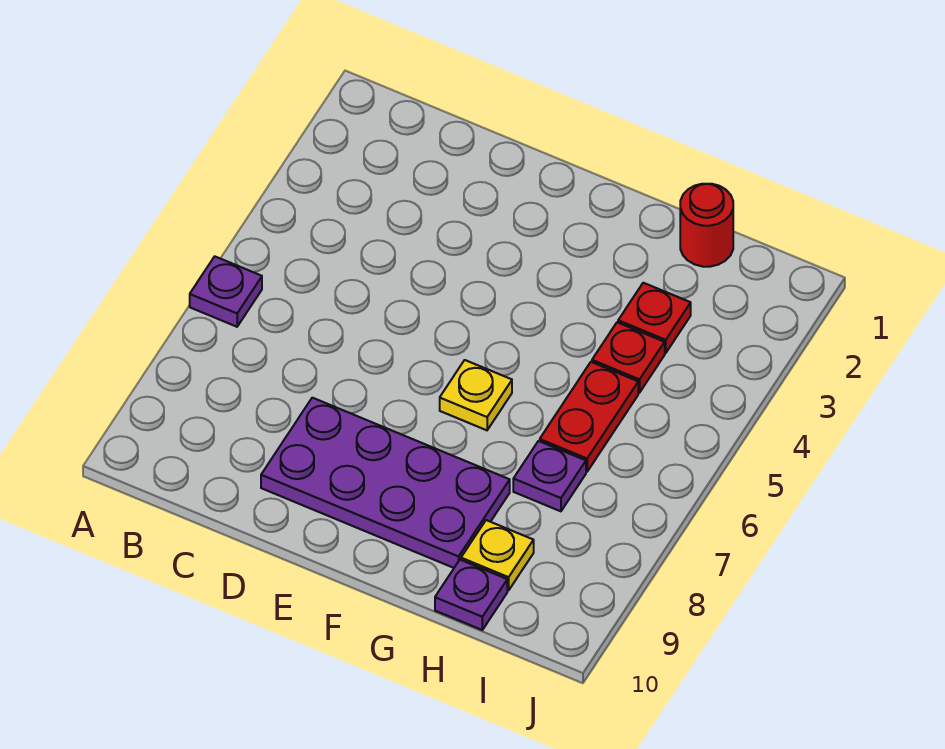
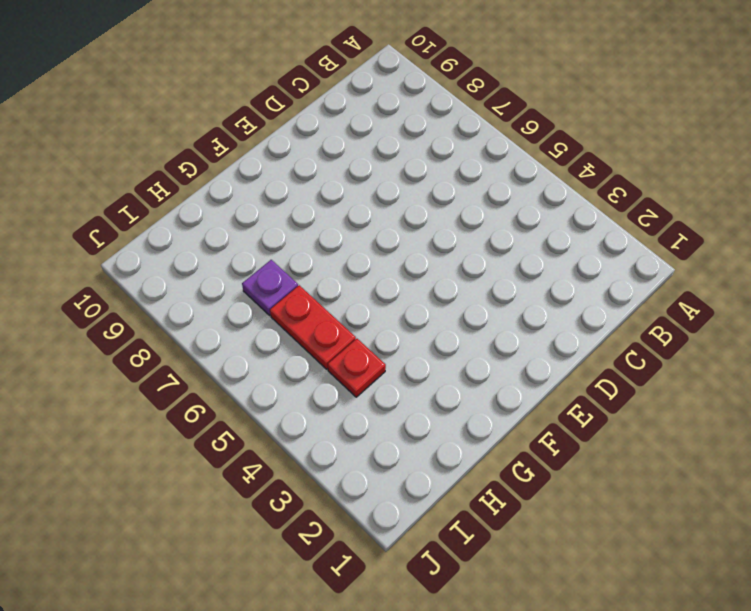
none -> purple 1x1 plate [190,256,262,327]
none -> purple 2x4 plate [261,398,510,568]

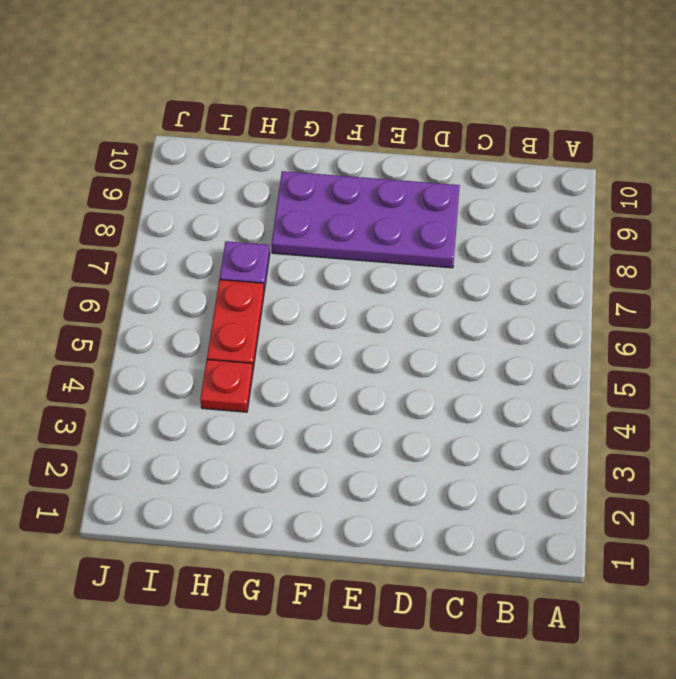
none -> purple 1x1 plate [190,256,262,327]
none -> yellow 1x1 plate [440,360,512,430]

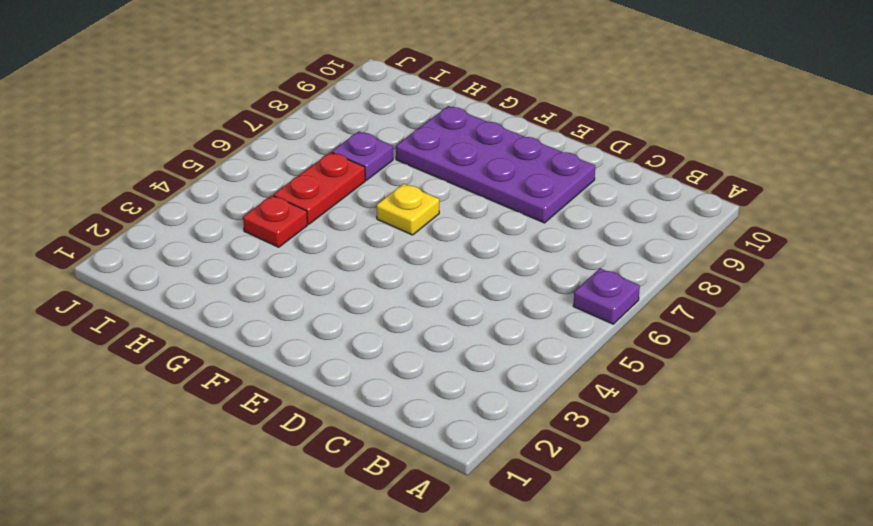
none -> red 1x1 round brick [680,184,733,267]
none -> red 1x1 plate [618,283,691,353]

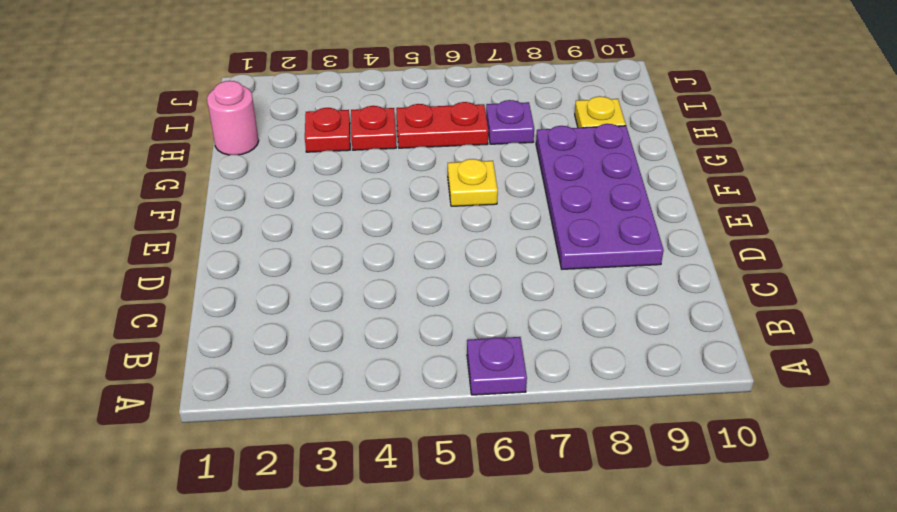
pink 1x1 round brick [207,81,259,155] -> red 1x1 round brick [680,184,733,267]
none -> purple 1x1 plate [435,560,507,630]

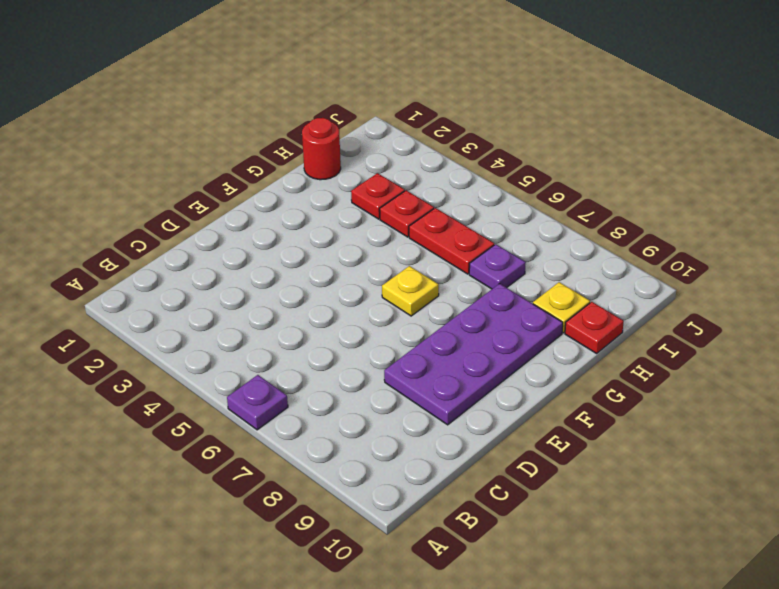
red 1x1 plate [565,302,624,353] -> purple 1x1 plate [435,560,507,630]

